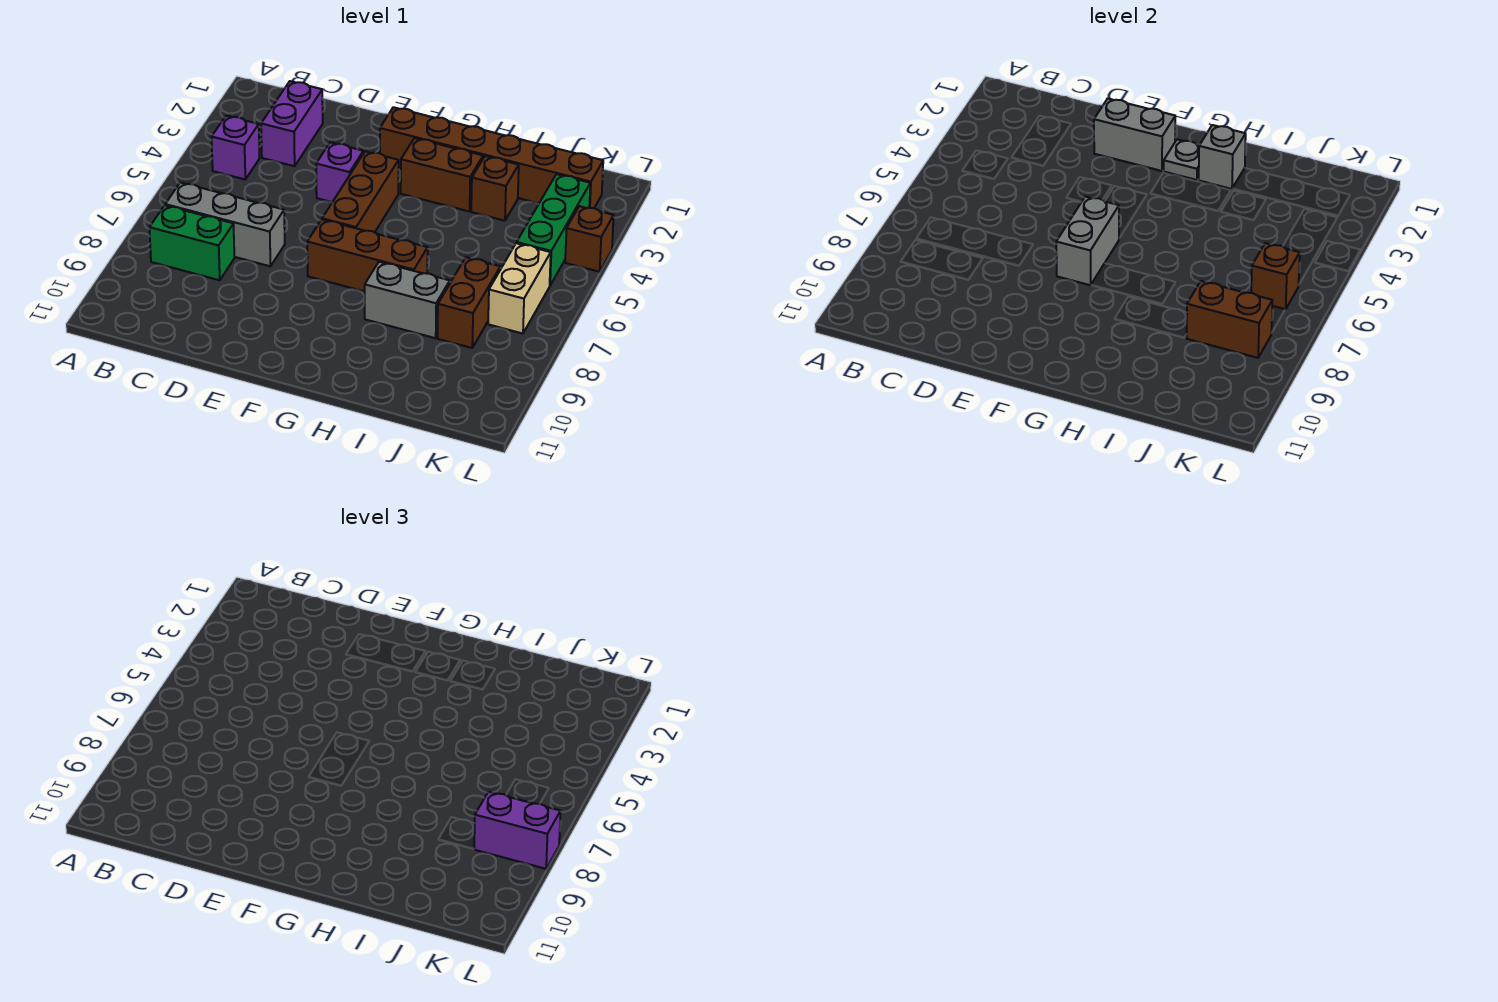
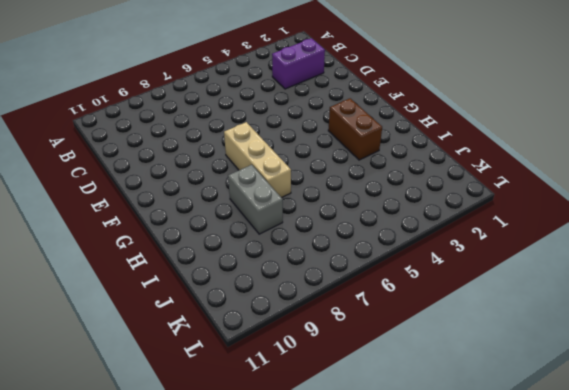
tan 1x3 brick [224,122,291,198] -> brown 1x3 brick [307,220,428,291]
none -> purple 1x1 brick [212,116,260,179]
none -> grey 1x3 brick [165,182,285,266]
none -> green 1x2 brick [149,205,234,280]

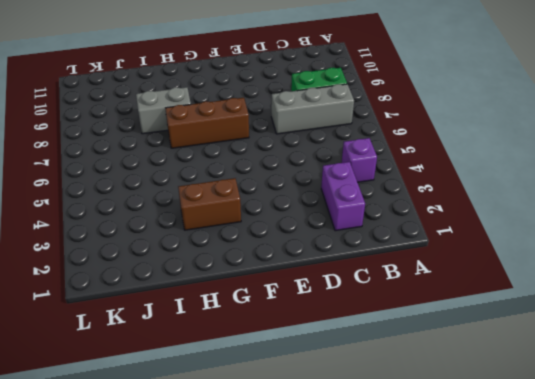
none -> purple 1x1 brick [316,142,363,202]
none -> brown 1x6 brick [380,107,603,208]
none -> brown 1x3 brick [322,151,399,232]

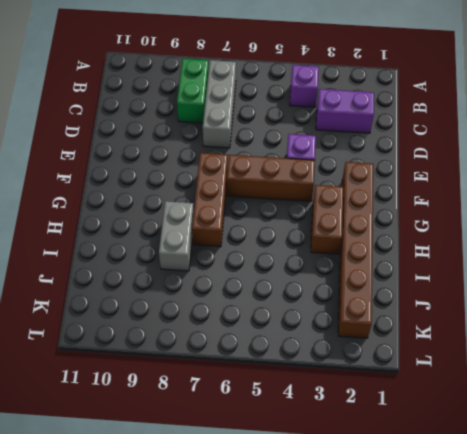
none -> brown 1x1 brick [471,156,519,221]
none -> brown 1x2 brick [438,257,500,348]
none -> green 1x3 brick [517,174,590,285]

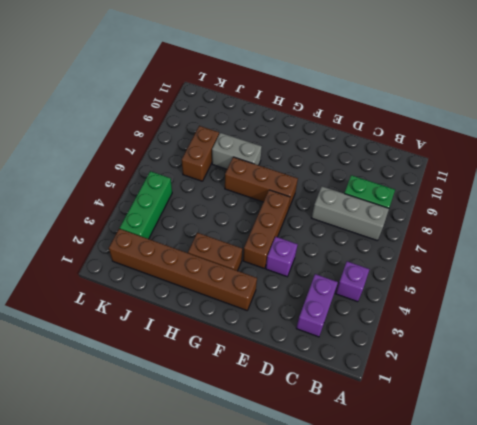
none -> brown 1x1 brick [471,156,519,221]
none -> tan 1x2 brick [488,243,551,334]
none -> brown 1x1 brick [565,206,614,272]

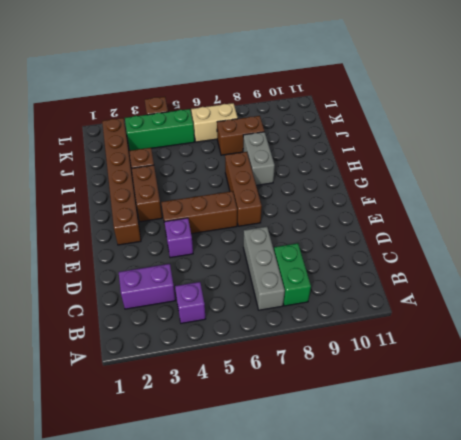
none -> grey 1x2 brick [1094,99,1175,171]
none -> grey 1x2 brick [1056,196,1119,285]
none -> grey 1x1 plate [1164,139,1199,180]

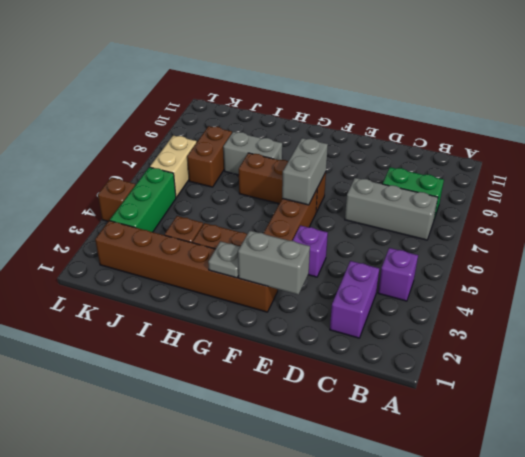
none -> grey 1x1 brick [1199,125,1246,189]
none -> brown 1x2 brick [1187,281,1272,358]
none -> brown 1x1 brick [1251,243,1300,309]

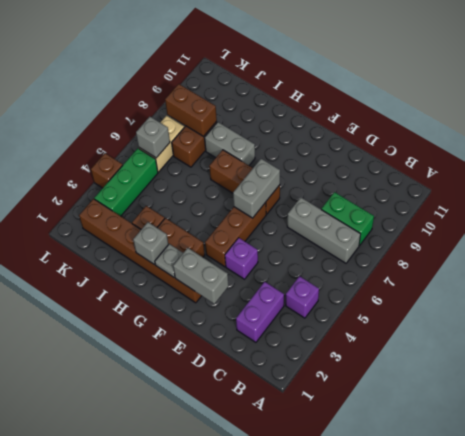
grey 1x1 brick [136,117,170,158] -> brown 1x1 brick [1251,243,1300,309]
none -> purple 1x2 brick [474,792,560,869]

